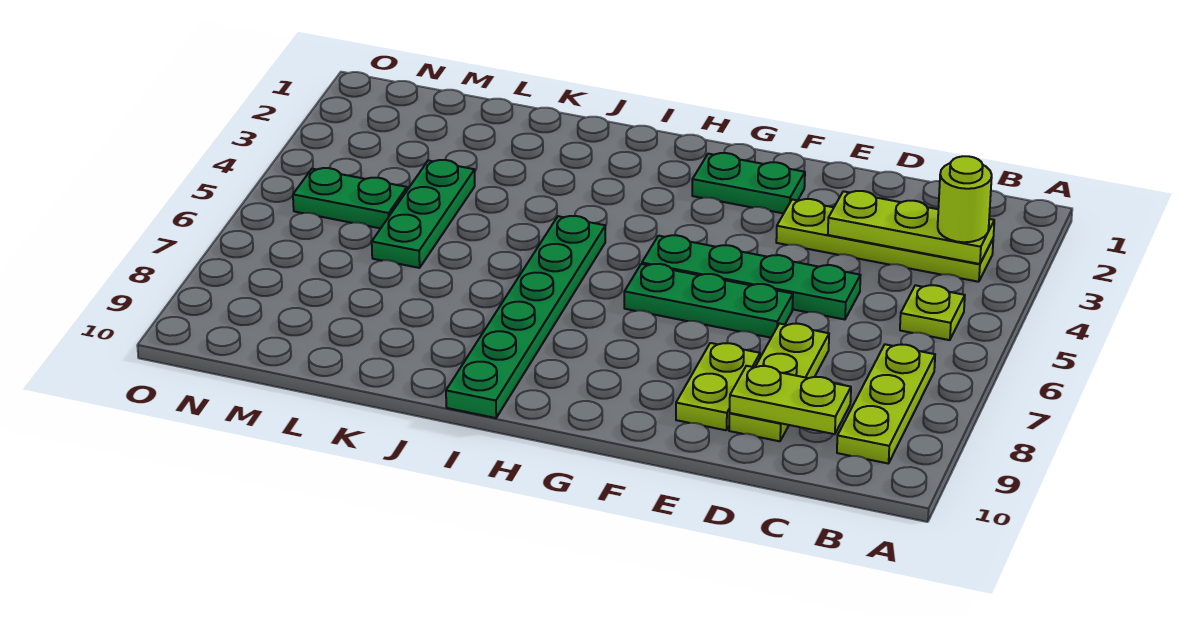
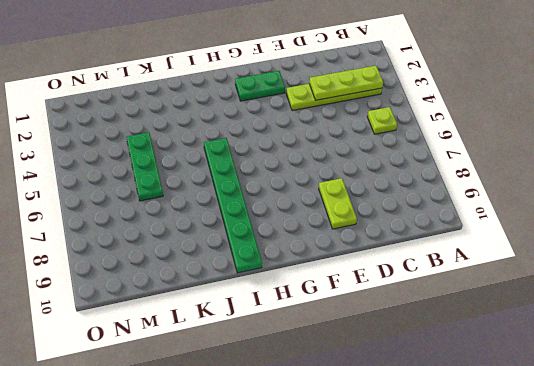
none -> lime 1x3 plate [837,344,935,464]
none -> green 1x4 plate [642,235,861,320]
none -> lime 1x3 plate [729,323,829,441]

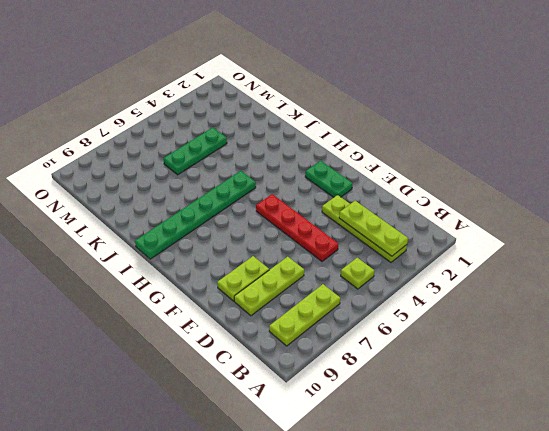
red 1x4 plate [256,194,338,261] -> green 1x4 plate [642,235,861,320]
none -> green 1x3 plate [624,264,793,338]
none -> green 1x2 plate [293,168,407,228]
none -> lime 1x2 plate [730,366,851,434]

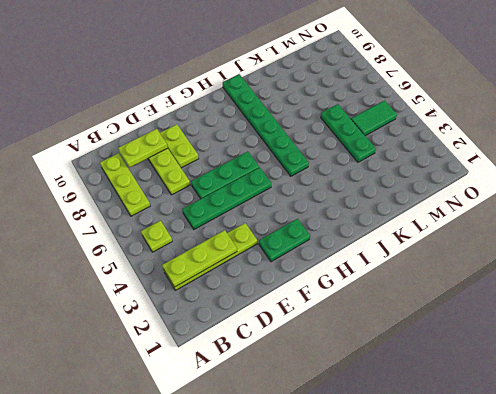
green 1x2 tile [351,101,397,136] -> green 1x2 plate [293,168,407,228]
none -> lime 1x1 round brick [938,156,992,242]

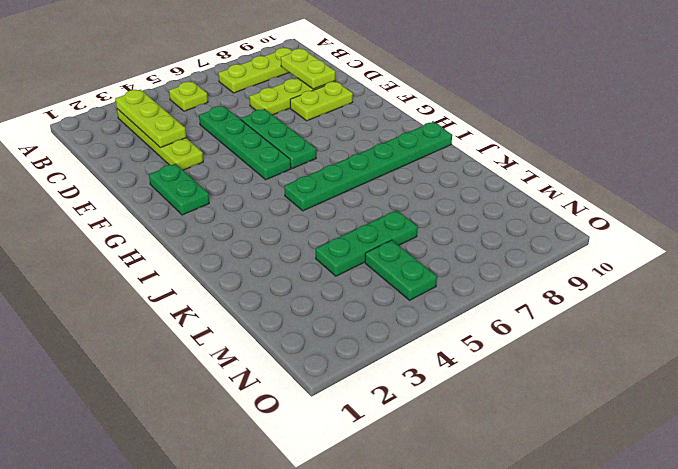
none -> lime 1x1 round brick [938,156,992,242]

